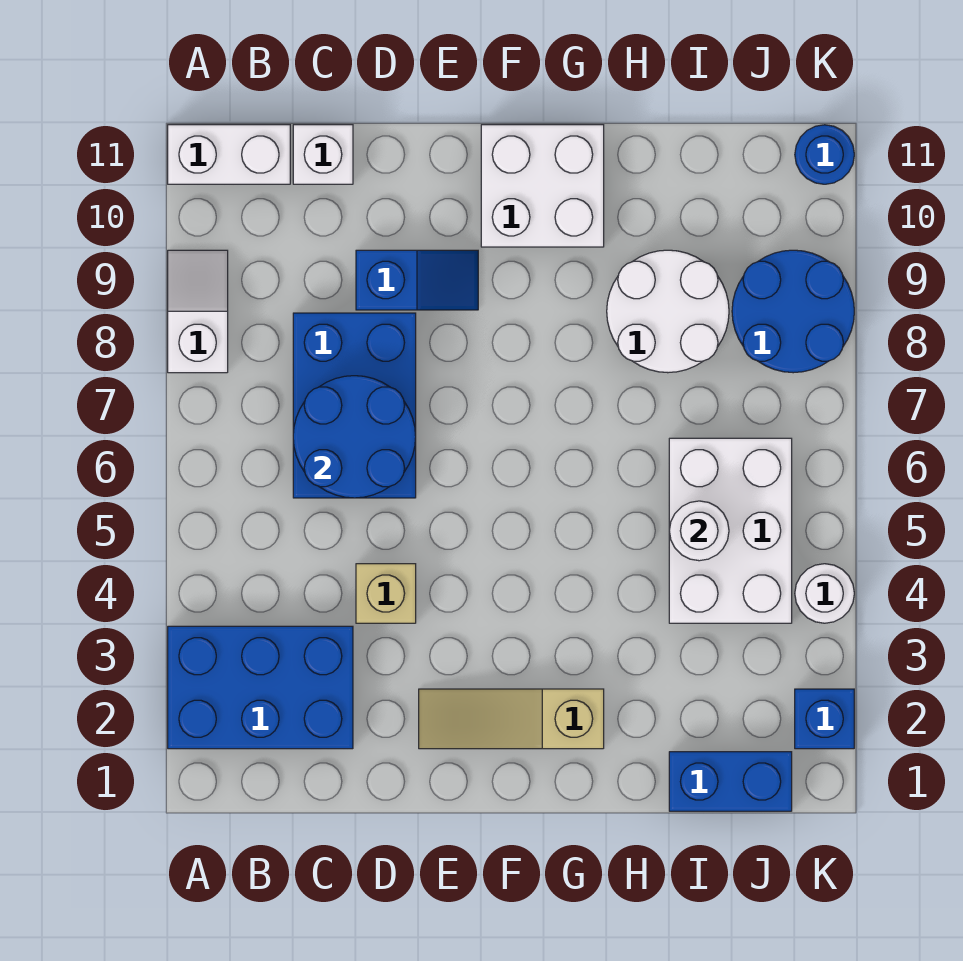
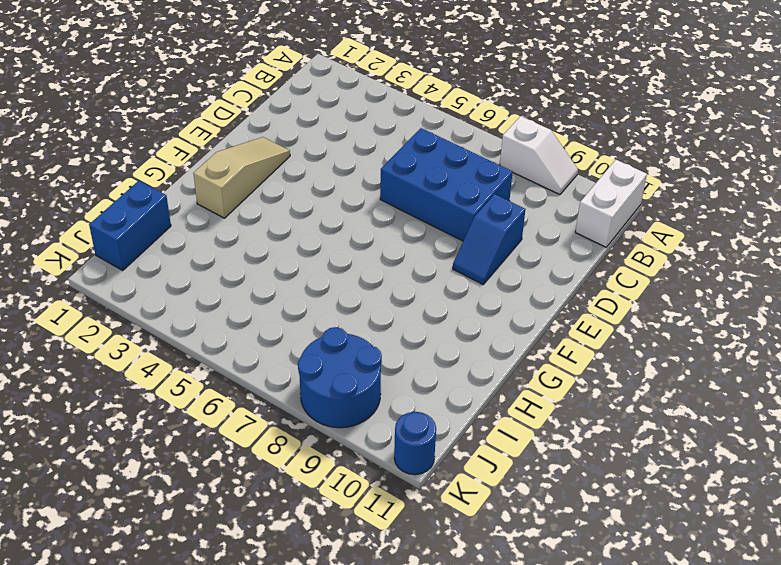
none -> blue 2x3 brick [168,626,353,749]
none -> white 1x1 brick [293,125,353,184]
none -> tan 1x1 brick [356,564,416,623]

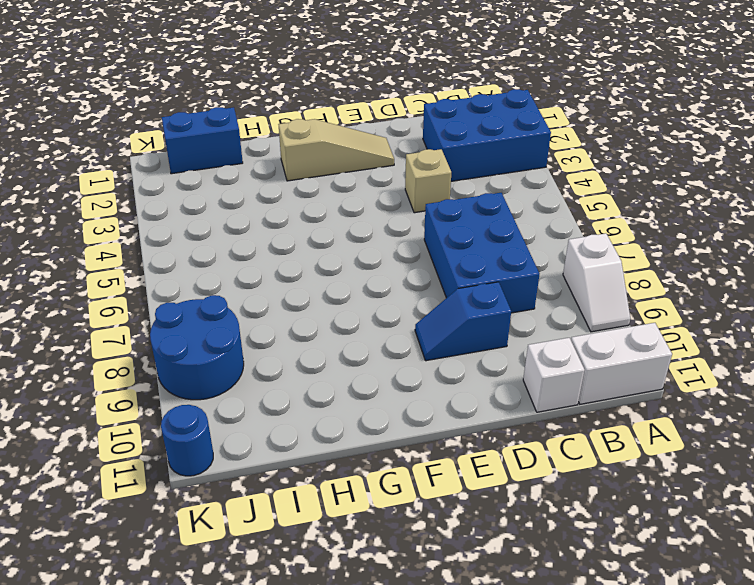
none -> white 2x2 brick [481,125,604,247]
none -> white 2x2 round brick [607,250,729,373]
none -> white 2x3 brick [669,438,792,623]

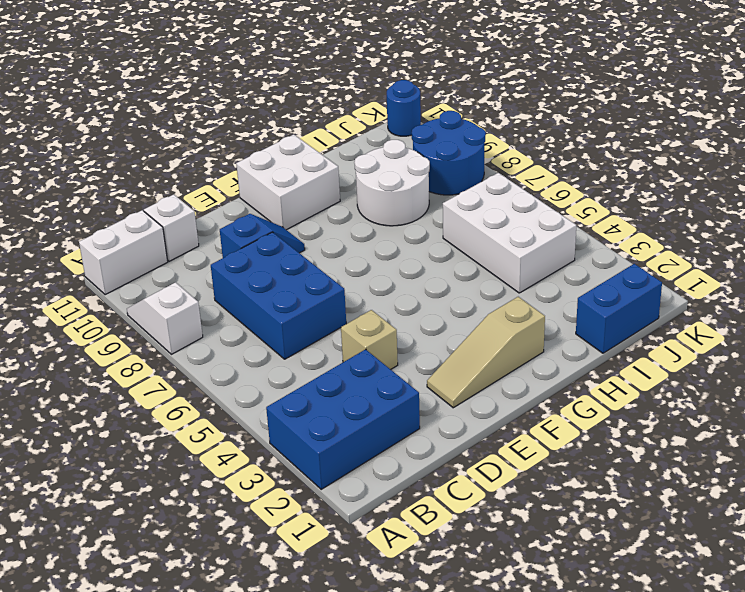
none -> blue 1x1 brick [795,689,854,749]
none -> white 1x1 round brick [795,564,854,623]
none -> blue 2x2 round brick [293,376,416,498]

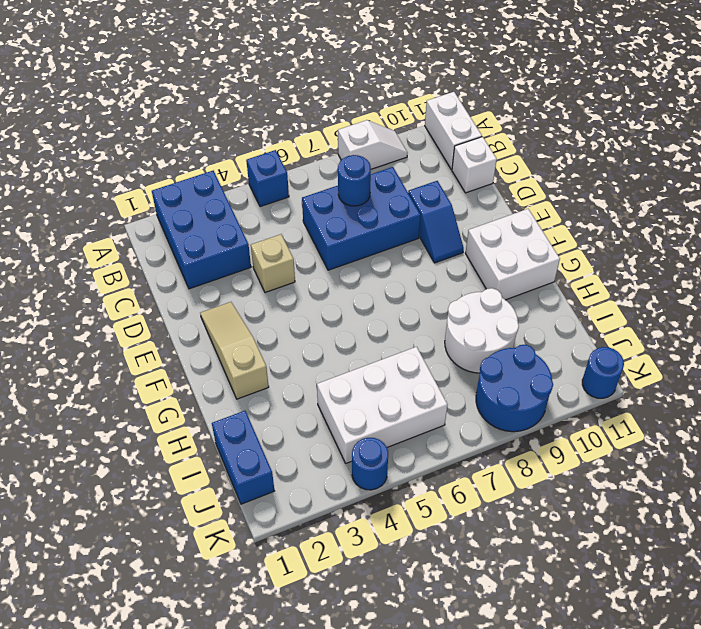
blue 1x1 brick [246,150,289,207] -> blue 1x1 brick moved to [795,689,854,749]
blue 1x1 round brick [338,155,371,206] -> blue 2x2 round brick [293,376,416,498]
blue 1x1 round brick [352,438,388,490] -> white 1x1 round brick [795,564,854,623]
none -> white 1x1 round brick [669,501,729,561]

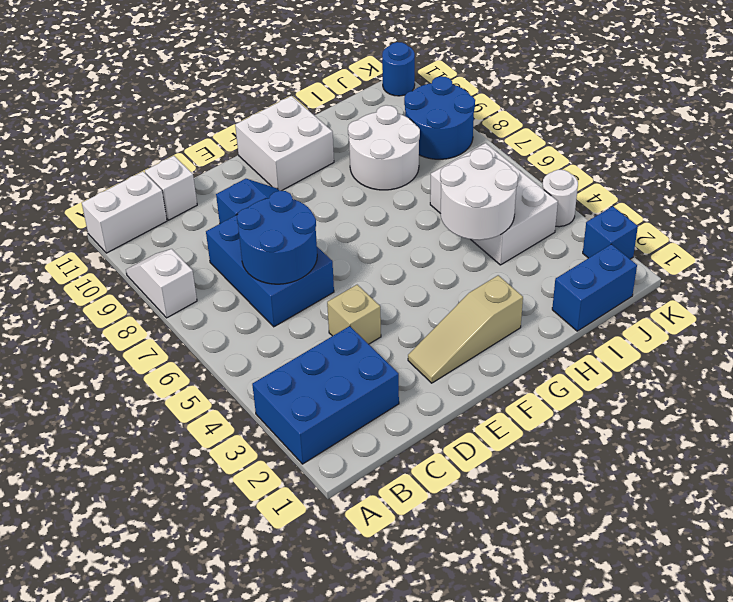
white 2x2 round brick [440,149,518,240] -> white 1x1 round brick [669,501,729,561]

